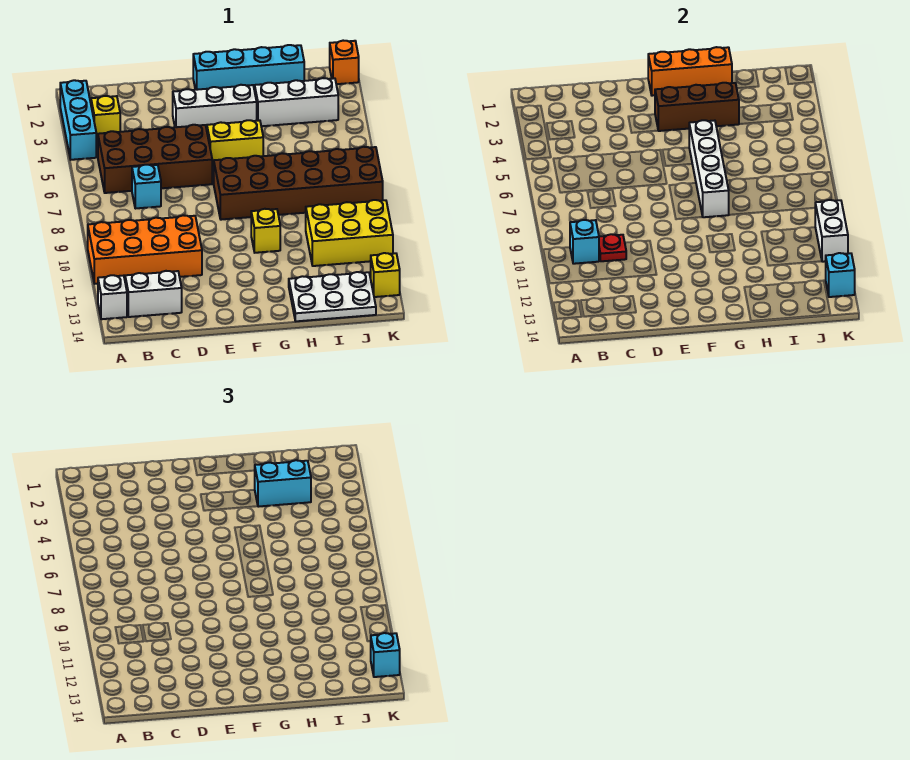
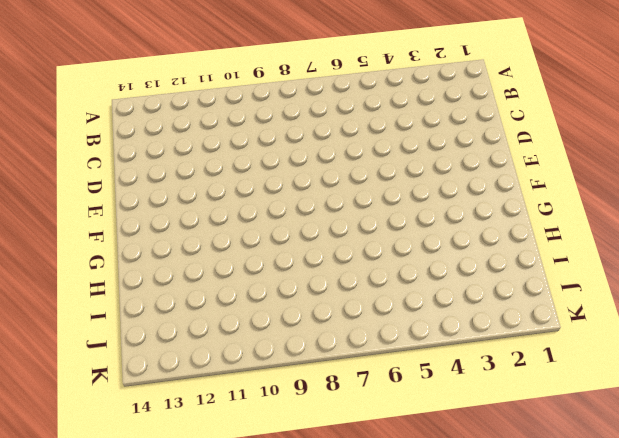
none -> cyan 1x3 brick [60,80,96,160]
none -> orange 2x4 brick [88,215,202,284]
none -> white 1x1 brick [98,275,127,319]

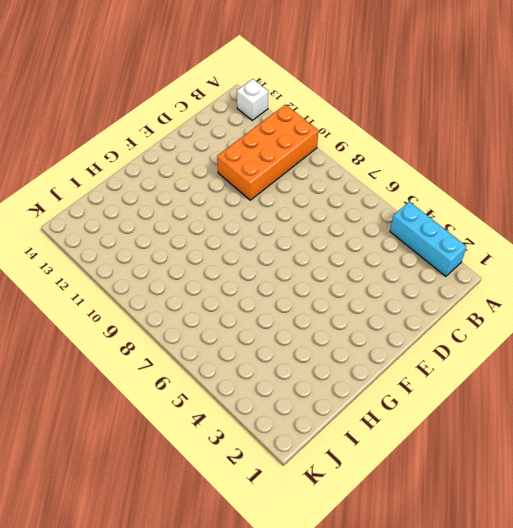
none -> yellow 1x1 brick [91,96,120,140]
none -> brown 2x4 brick [98,125,212,193]
none -> white 1x2 brick [125,271,182,317]

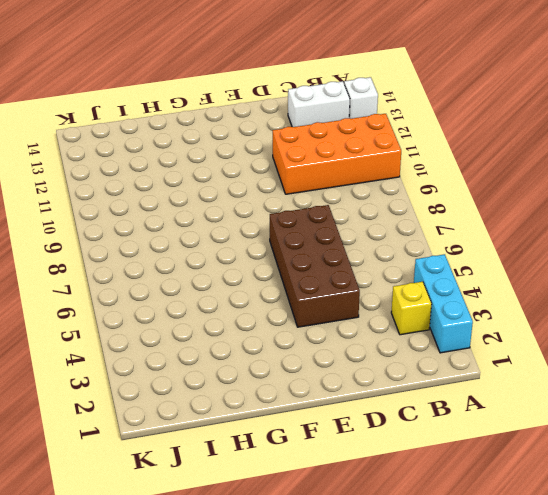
brown 2x4 brick [270,205,360,327] -> brown 2x4 brick turned to [98,125,212,193]
none -> cyan 1x1 brick [132,165,161,209]
none -> white 1x3 brick [173,85,257,130]
none -> cyan 1x4 brick [193,45,304,91]

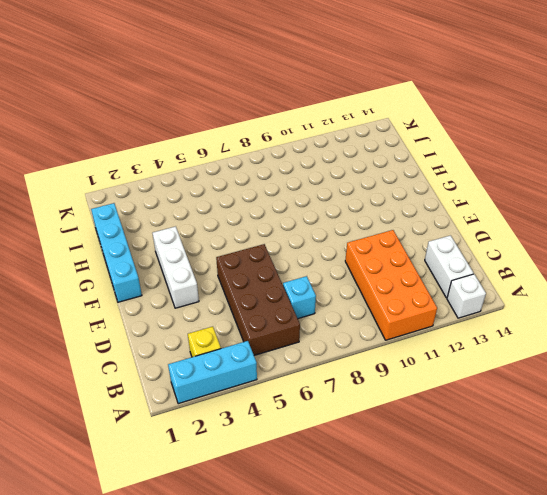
none -> yellow 1x2 brick [207,120,263,166]
none -> brown 2x6 brick [214,147,383,220]
none -> yellow 1x1 brick [251,209,280,253]

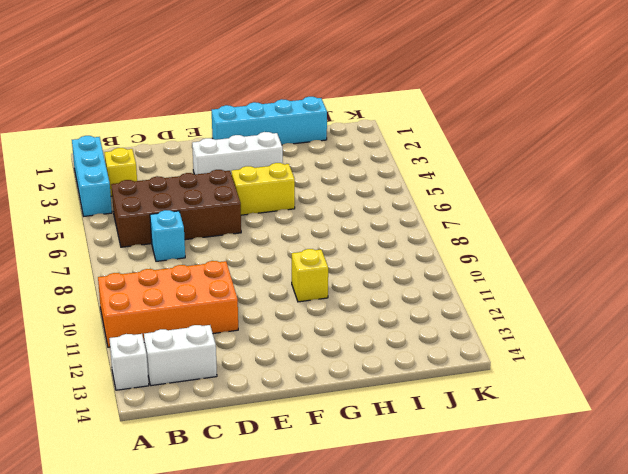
none -> brown 2x6 brick [214,147,383,220]
none -> white 1x3 brick [255,78,338,126]
none -> white 2x3 plate [289,272,376,321]

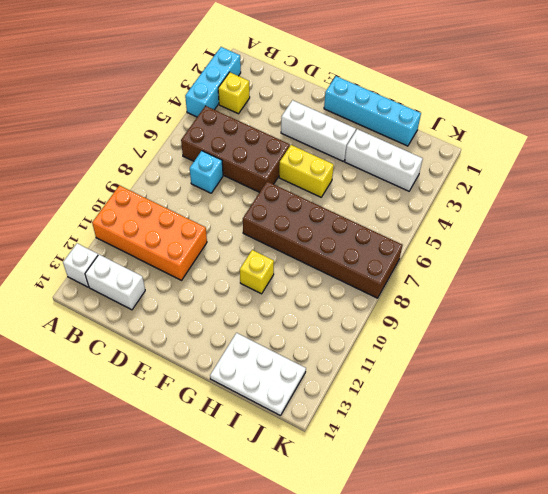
none -> yellow 2x3 brick [306,200,393,266]
none -> orange 1x1 brick [330,41,359,84]
none -> yellow 1x1 brick [371,253,400,297]

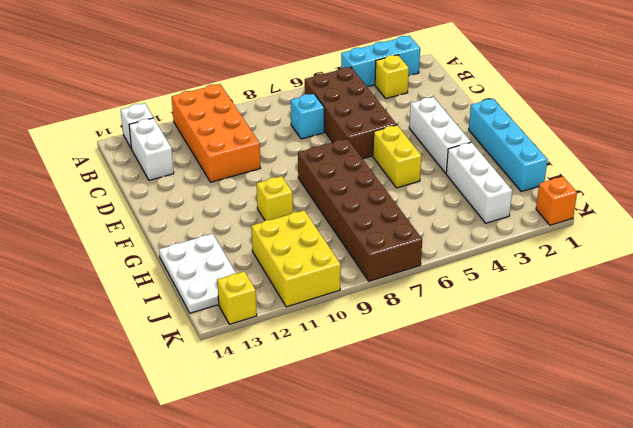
none -> cyan 1x1 brick [570,220,599,264]
none -> red 1x1 plate [599,234,626,261]
none -> orange 1x3 brick [648,47,732,96]

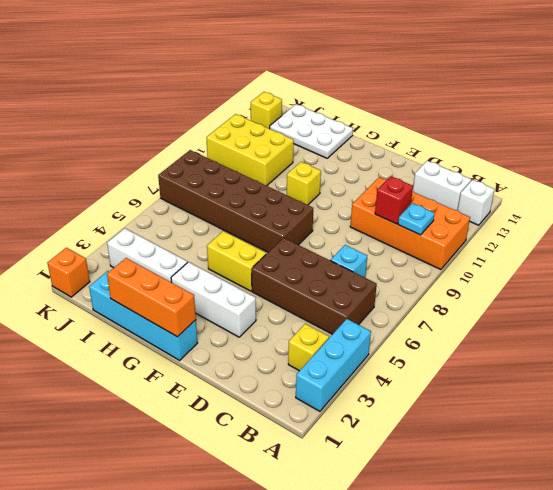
cyan 1x1 plate [398,203,435,235] -> cyan 1x1 brick [570,220,599,264]
red 1x1 brick [375,176,413,224] -> red 1x1 plate [599,234,626,261]
none -> brown 1x3 brick [655,83,739,131]
none -> white 1x4 brick [689,120,729,217]
none -> white 1x2 brick [815,200,848,262]

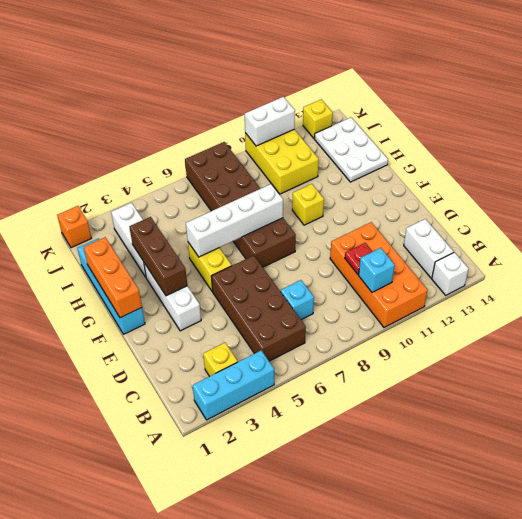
none -> cyan 1x1 brick [826,253,855,297]
none -> cyan 1x2 brick [254,460,311,507]
none -> cyan 1x1 brick [371,633,400,677]

